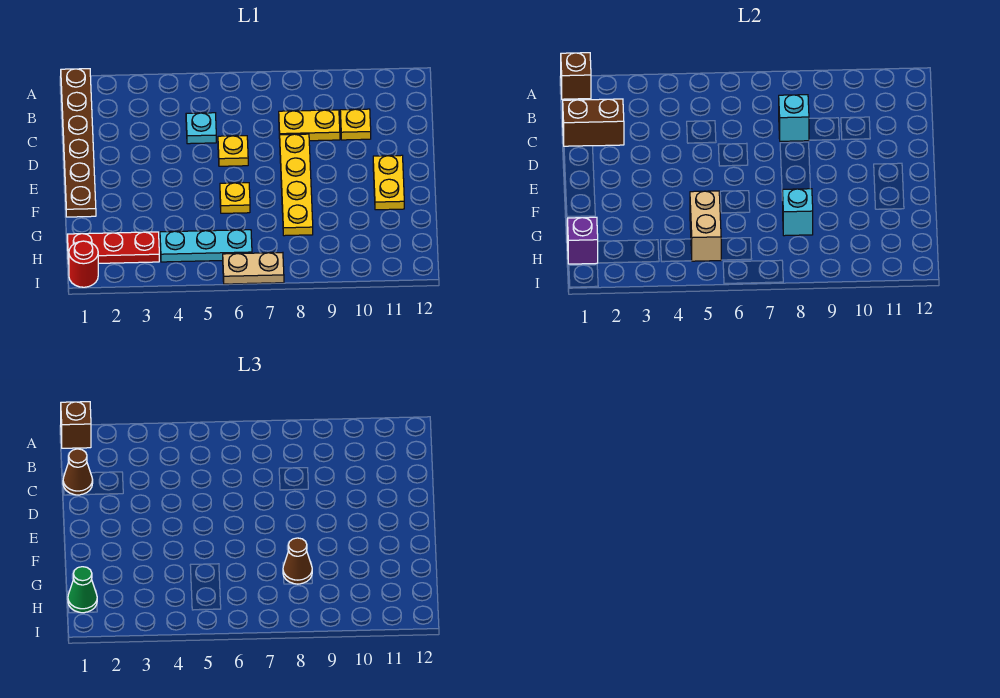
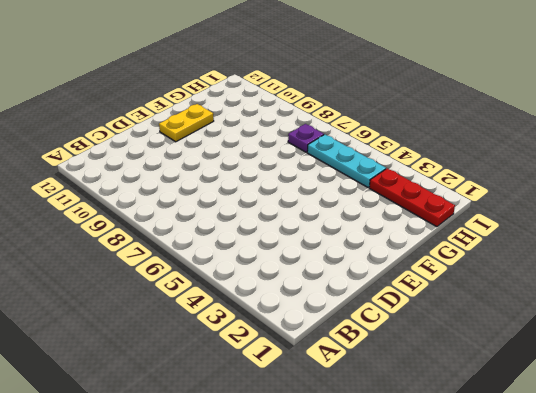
purple 1x1 plate [288,124,324,152] -> none
none -> brown 1x6 plate [61,69,96,217]
none -> cyan 1x1 plate [186,113,216,144]
none -> yellow 1x2 plate [279,110,340,141]

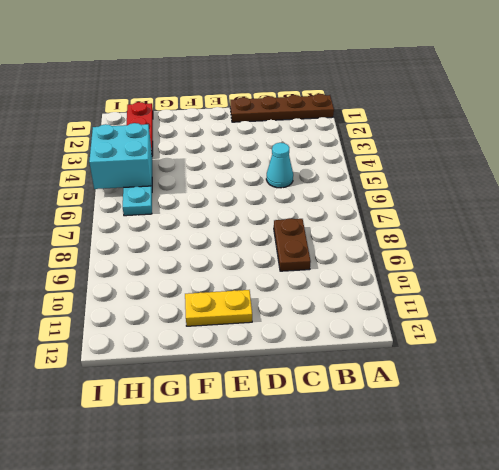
brown 1x4 plate [230,94,334,122] -> brown 1x6 plate [61,69,96,217]
cyan 1x1 cone [266,143,293,188] -> cyan 1x1 plate [186,113,216,144]
brown 1x2 plate [274,218,311,271] -> yellow 1x2 plate [279,110,340,141]
cyan 2x2 brick [89,123,152,189] -> tan 1x2 brick [690,191,721,261]
none -> yellow 1x1 plate [340,109,371,140]
none -> yellow 1x1 plate [218,136,248,166]
none -> yellow 1x4 plate [280,134,313,236]

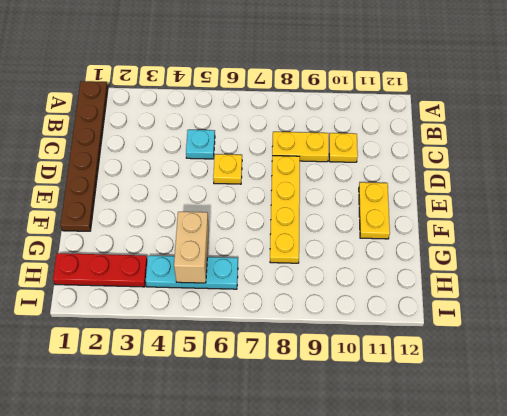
none -> yellow 1x1 plate [220,183,250,213]
none -> red 1x1 round brick [69,241,98,287]
none -> tan 1x2 plate [223,253,284,284]

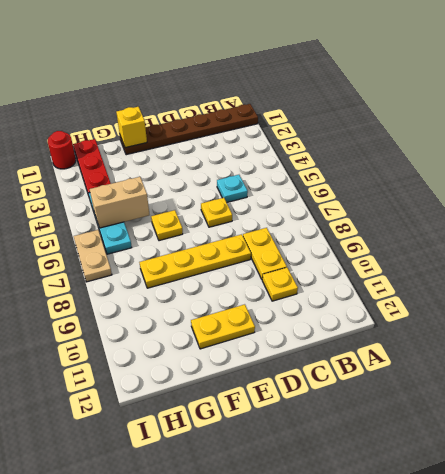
yellow 1x1 brick [116,107,147,148] -> none
none -> brown 1x1 brick [561,53,591,99]
none -> brown 1x2 brick [562,99,624,146]
none -> cyan 1x1 brick [779,95,809,141]

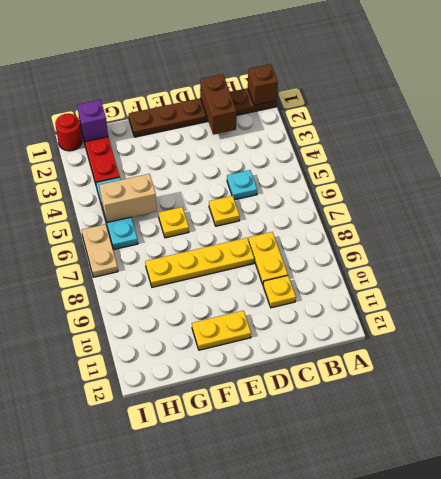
none -> cyan 1x1 brick [779,95,809,141]
none -> cyan 1x1 brick [783,189,813,236]
none -> brown 1x1 brick [61,402,91,448]

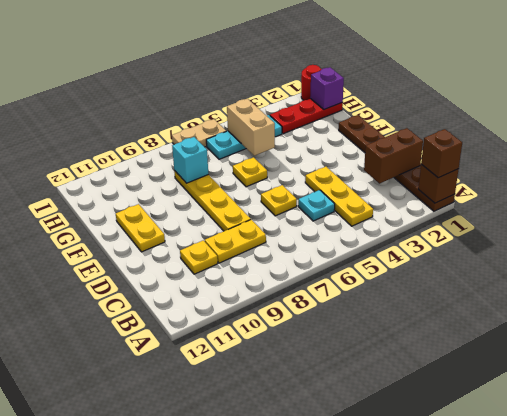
yellow 1x3 plate [305,167,373,226] -> none
none -> cyan 1x1 brick [779,95,809,141]
none -> brown 1x1 cone [63,449,93,495]
none -> brown 1x1 cone [283,538,312,584]

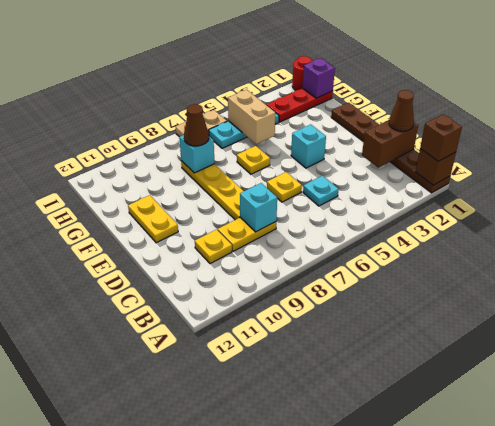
cyan 1x1 brick [291,124,326,168] -> none
none -> green 1x1 cone [68,567,97,613]

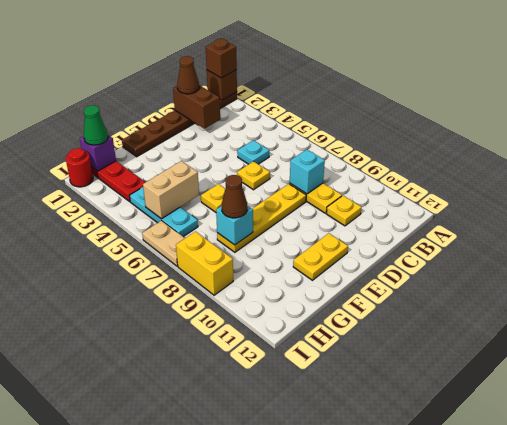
yellow 1x2 brick [176,231,233,295] -> none

